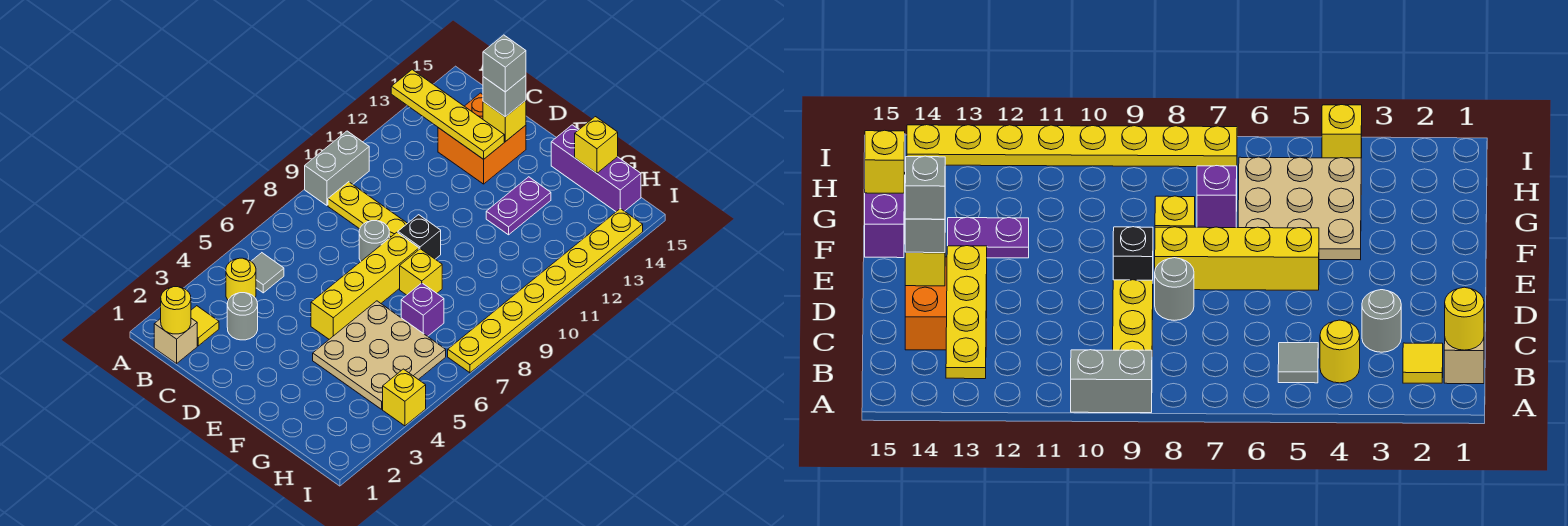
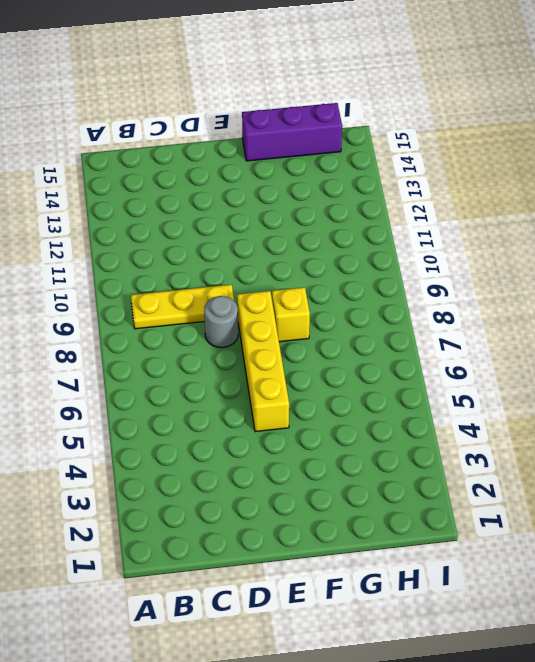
none -> grey 1x2 brick [305,131,369,205]
none -> tan 1x1 brick [154,318,197,364]
none -> yellow 1x1 tile [191,306,219,346]

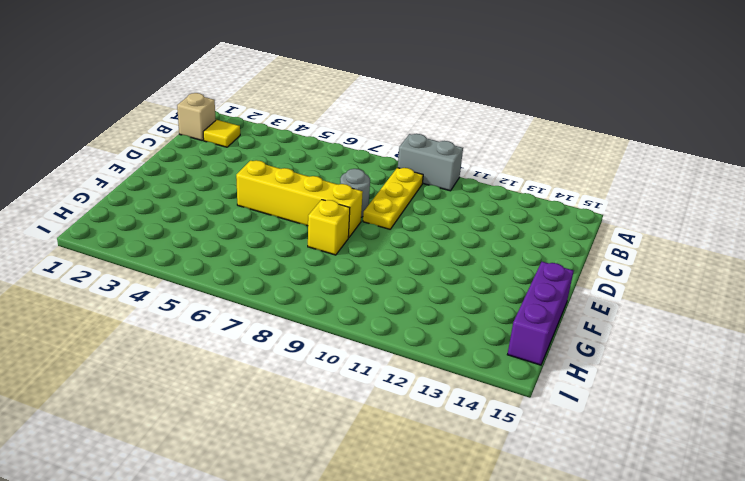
none -> yellow 1x1 round brick [226,258,256,300]
none -> grey 1x1 tile [251,253,284,293]
none -> grey 1x1 round brick [227,293,258,340]

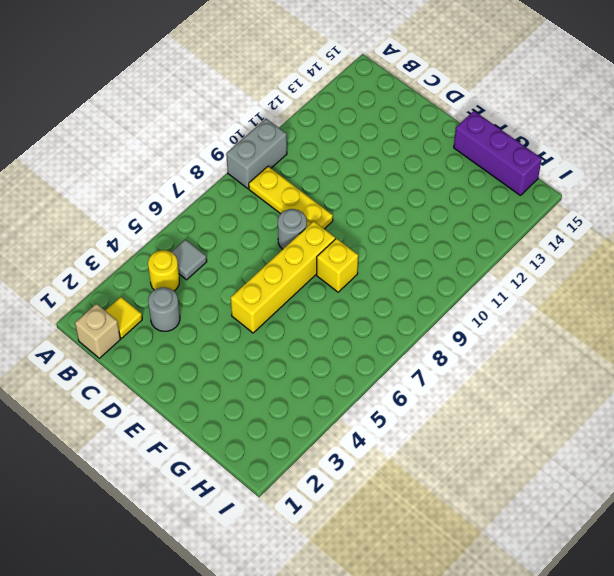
none -> orange 2x2 brick [438,93,526,184]
none -> black 1x1 brick [398,215,441,259]
none -> tan 3x3 plate [313,301,446,409]

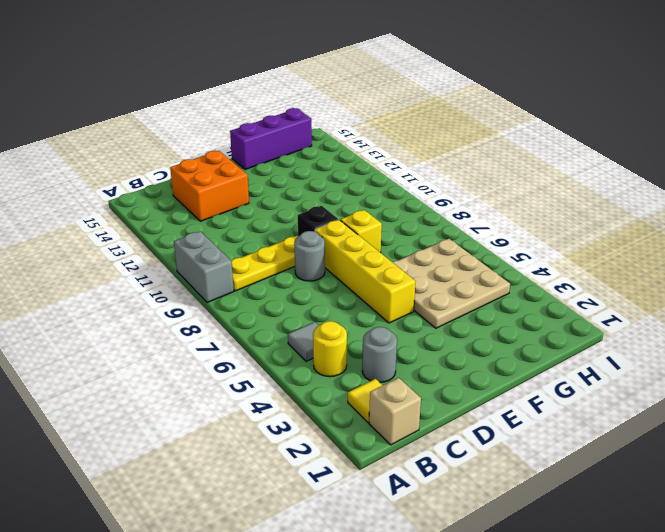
none -> purple 1x2 plate [486,177,551,235]
none -> purple 1x1 brick [401,283,444,336]
none -> yellow 1x1 brick [383,369,426,426]

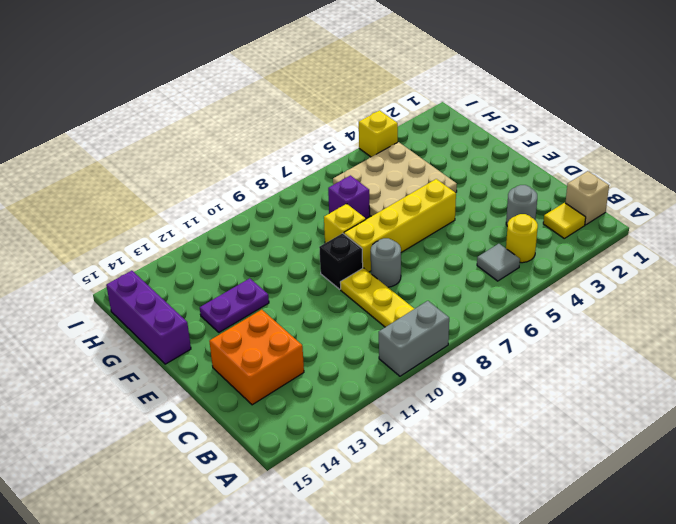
none -> yellow 1x8 plate [448,209,643,373]
none -> yellow 1x4 plate [391,70,504,159]
none -> yellow 1x1 round brick [161,287,191,334]

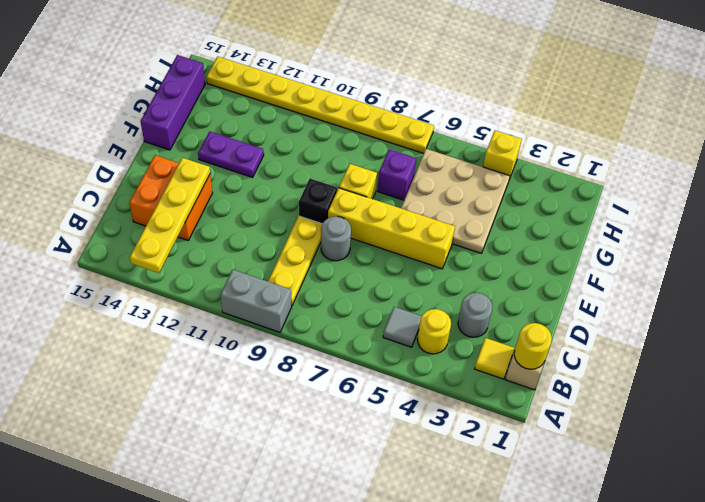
none -> yellow 1x1 brick [483,100,526,142]
none -> yellow 1x1 brick [575,117,618,173]
none -> grey 1x1 brick [483,76,526,117]

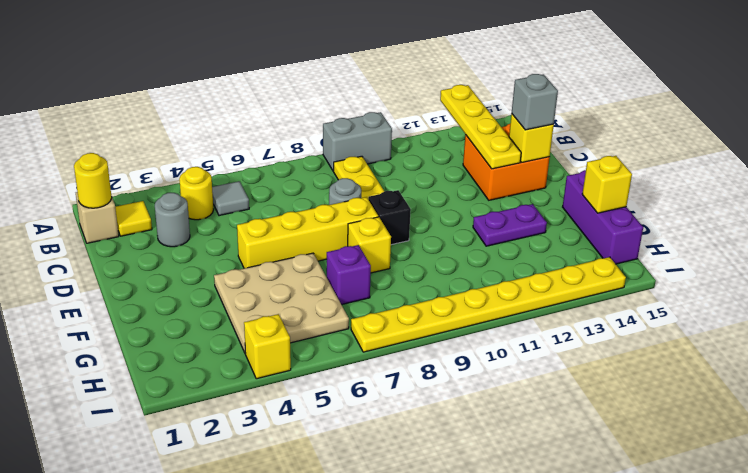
none -> grey 1x1 brick [483,35,526,92]

